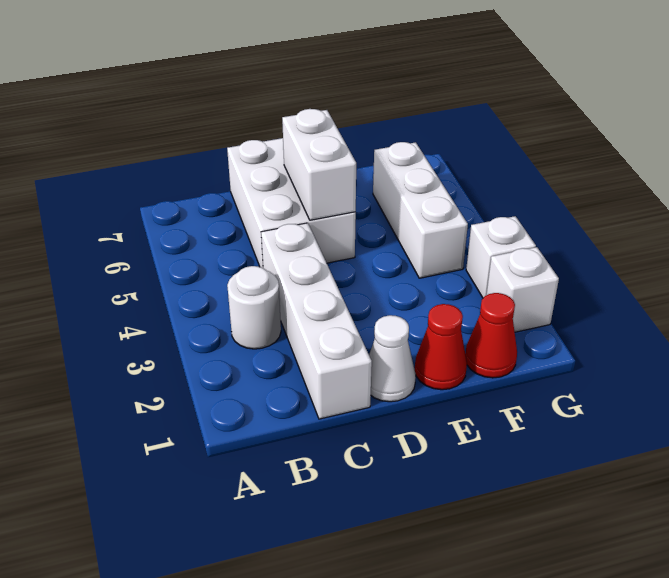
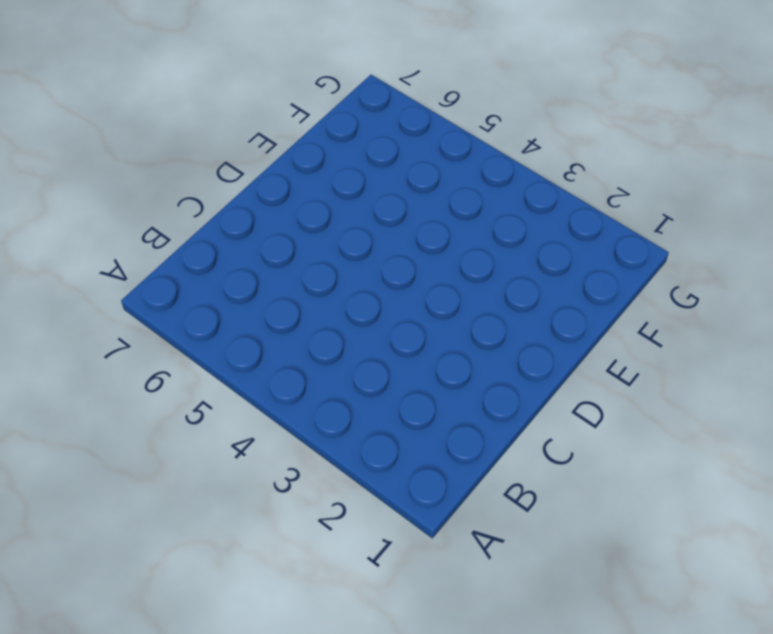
none -> white 1x1 round brick [227,266,281,349]
none -> white 1x4 brick [261,223,372,419]

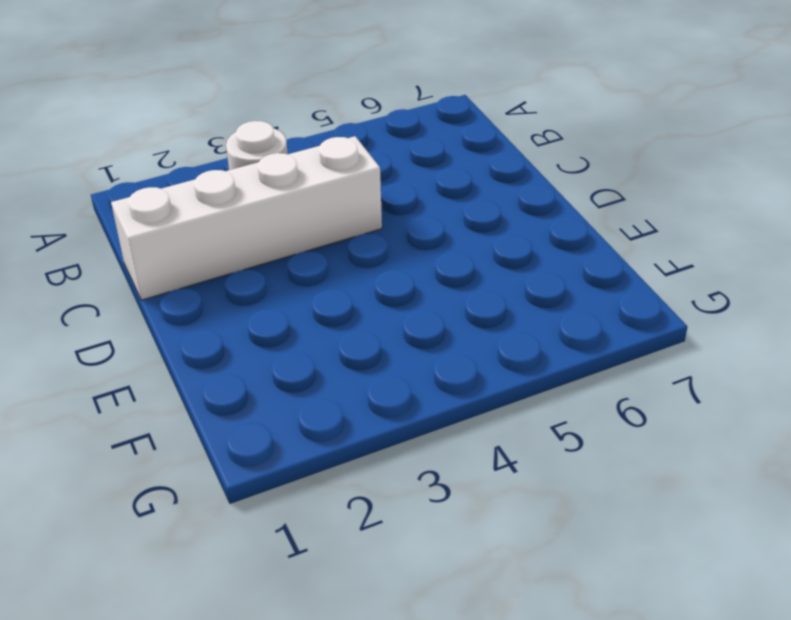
none -> white 2x3 brick [227,138,356,268]
none -> white 1x1 cone [369,315,416,402]

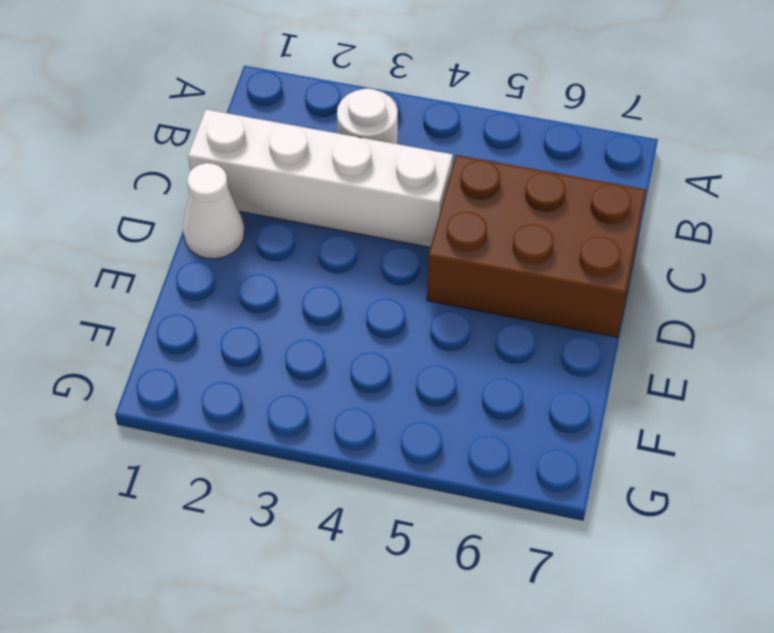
brown 2x3 brick [427,155,646,337] -> white 2x3 brick [227,138,356,268]
none -> red 1x1 cone [415,304,467,390]
none -> red 1x1 cone [465,293,517,378]

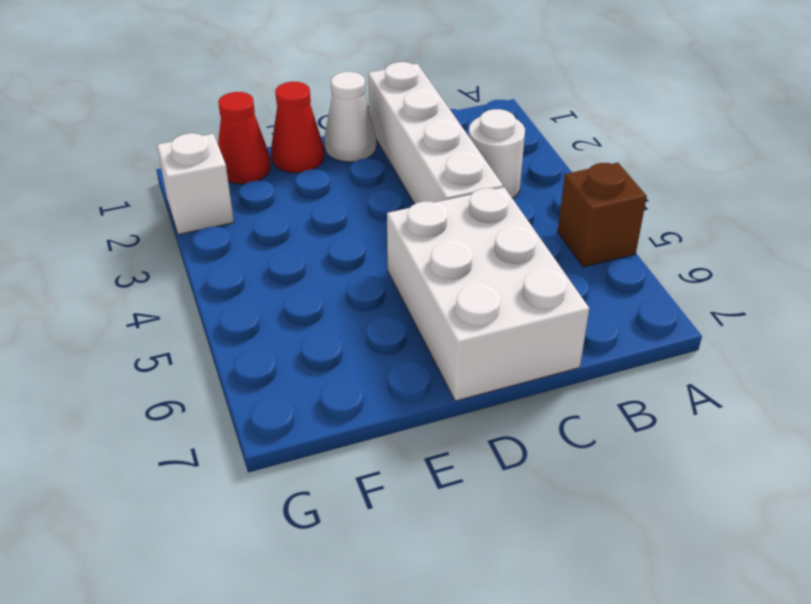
brown 1x1 brick [558,163,647,267] -> none
none -> white 1x3 brick [373,142,468,278]
none -> white 1x1 brick [466,216,536,298]

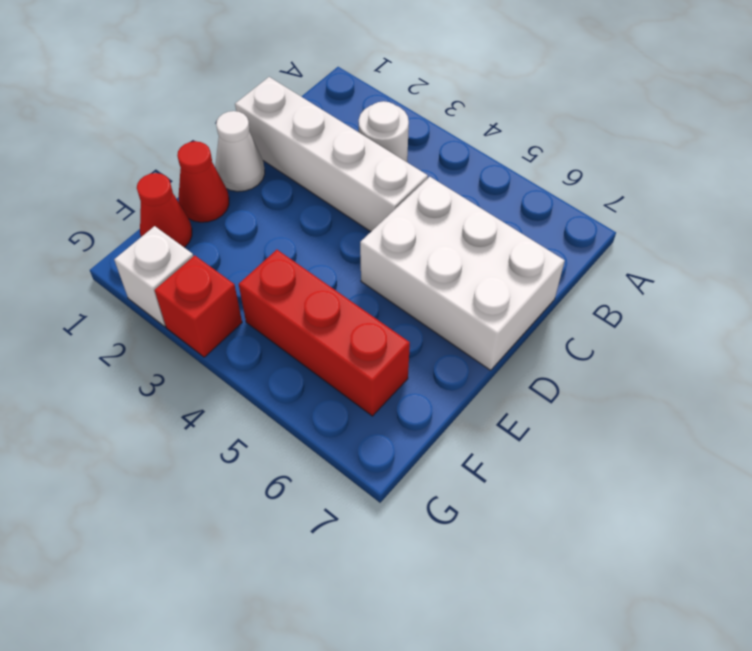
red 1x3 brick [239,250,410,416] -> white 1x3 brick [373,142,468,278]
red 1x1 brick [154,255,242,357] -> white 1x1 brick [466,216,536,298]
none -> white 1x2 brick [282,109,356,220]

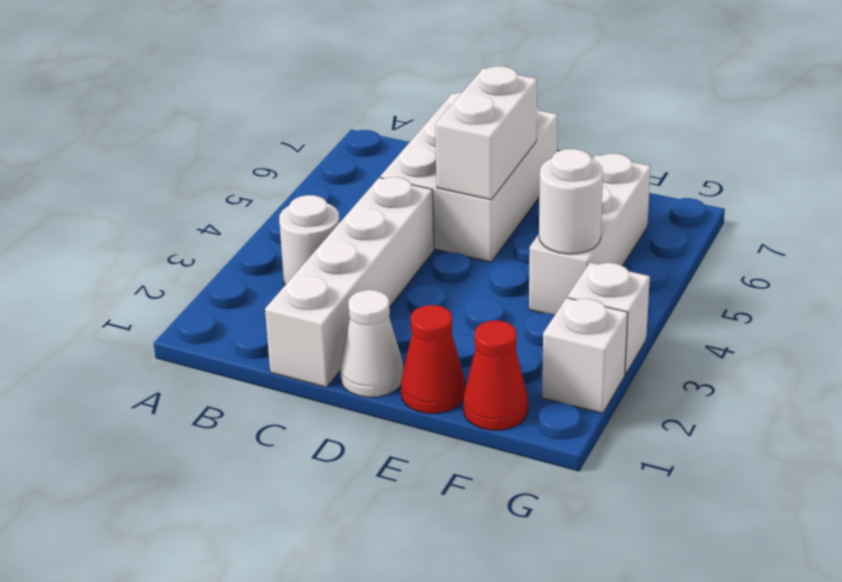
white 1x1 round brick [539,149,603,254] -> none

